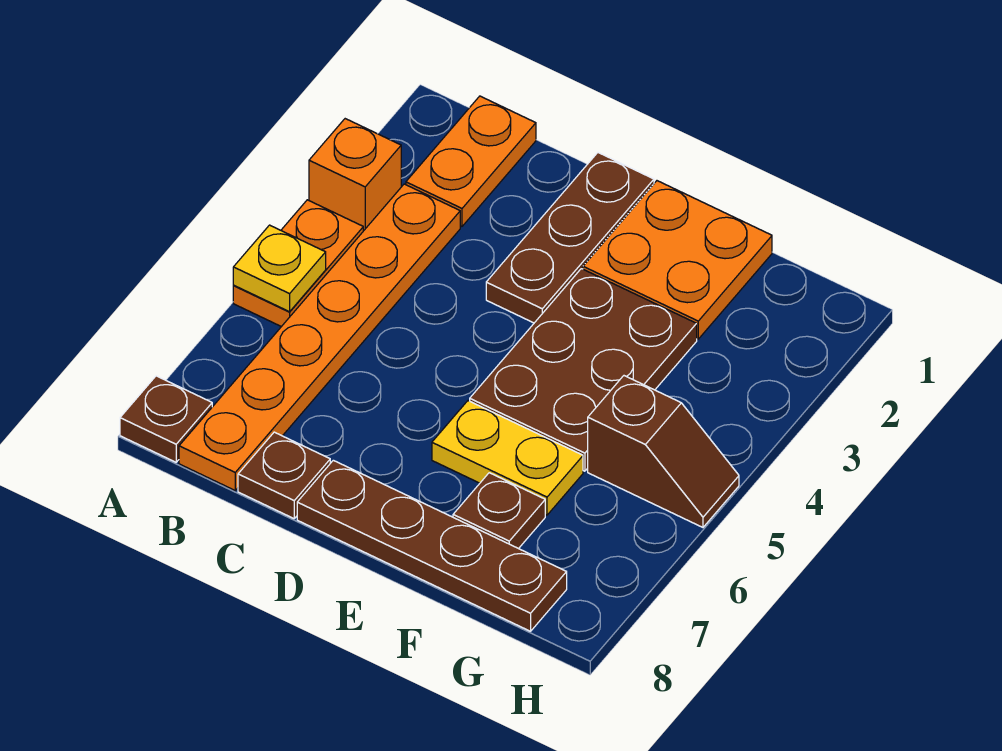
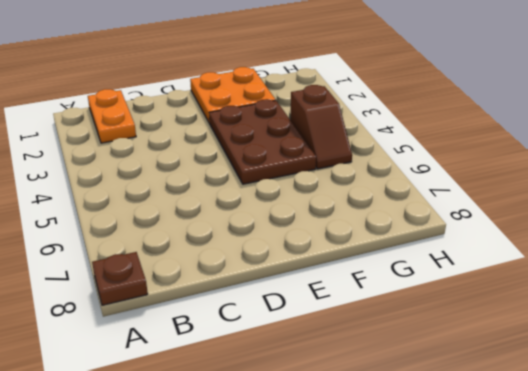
brown 1x2 slope [290,85,352,169] -> brown 1x2 slope turned to [588,376,739,527]
none -> orange 1x1 brick [309,119,401,231]
none -> orange 1x2 plate [233,200,363,327]
none -> orange 1x6 plate [179,184,460,490]

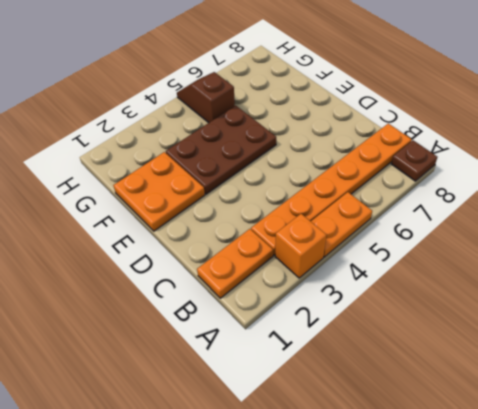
none -> brown 1x1 plate [238,432,330,518]
none -> brown 1x3 plate [486,153,654,323]
none -> brown 1x4 plate [297,460,567,631]

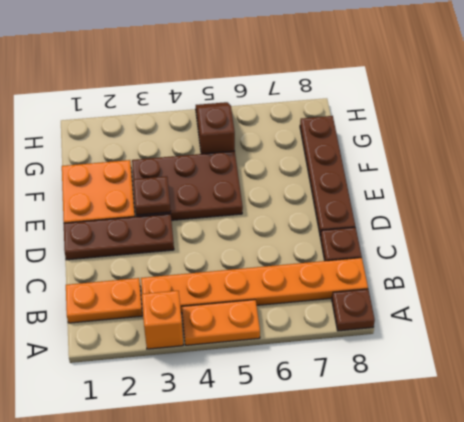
brown 1x1 plate [133,176,171,215] -> brown 1x1 plate moved to [453,473,545,549]
none -> yellow 1x2 plate [432,401,583,515]
none -> yellow 1x1 plate [233,225,326,312]

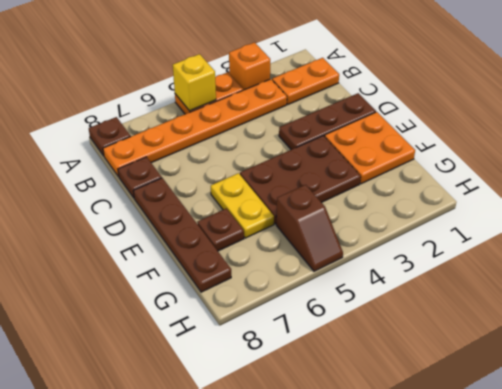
yellow 1x1 brick [173,54,216,111] -> yellow 1x1 plate [233,225,326,312]

